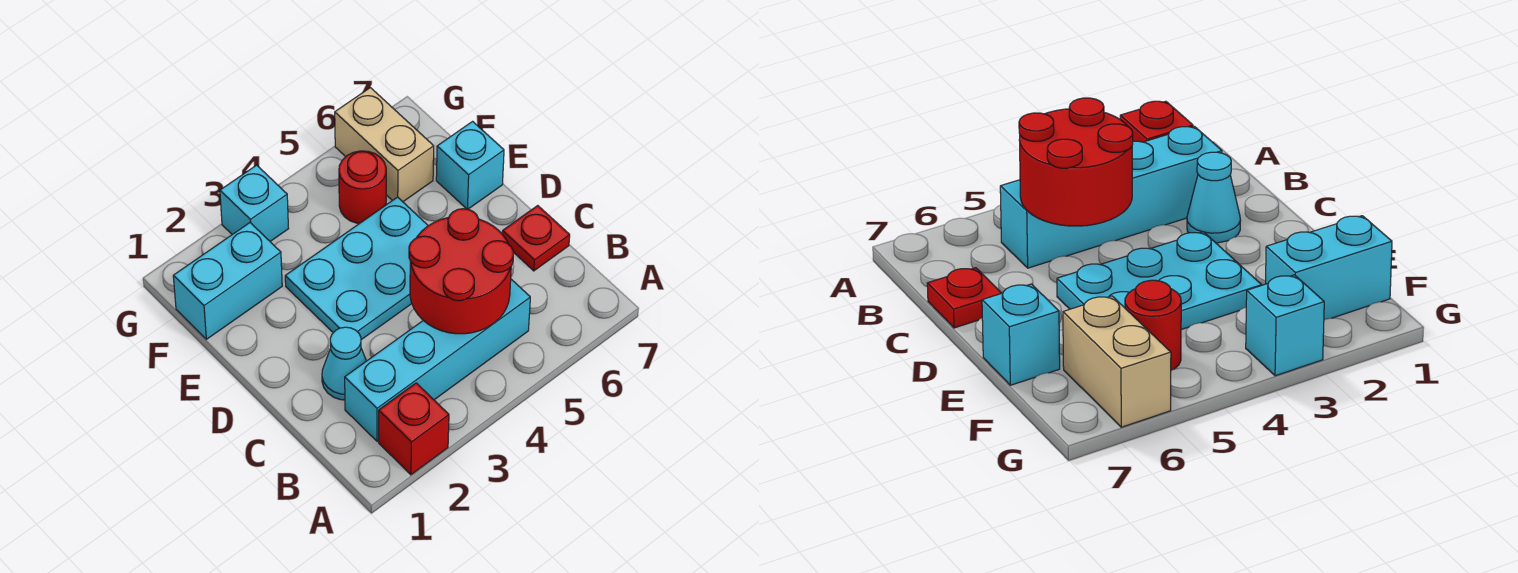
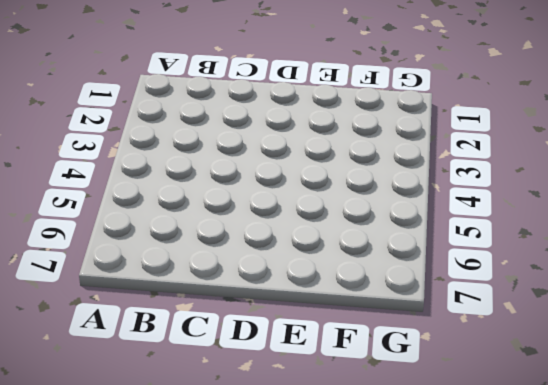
none -> red 1x1 brick [379,383,449,475]
none -> cyan 1x4 brick [345,279,530,441]

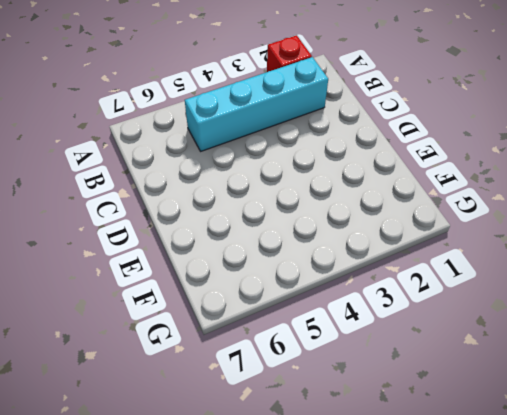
none -> cyan 1x1 cone [322,327,366,400]
none -> red 1x1 plate [502,206,570,271]

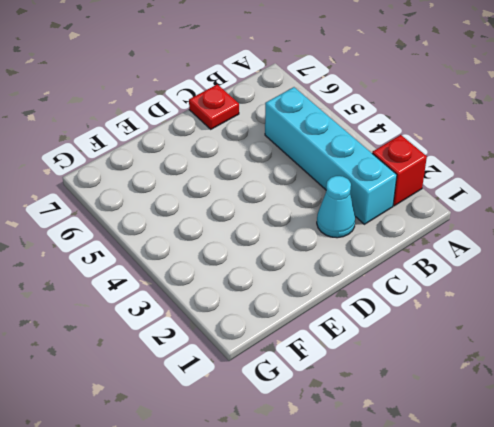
none -> cyan 2x3 plate [285,197,428,340]
none -> cyan 1x1 brick [436,121,504,209]

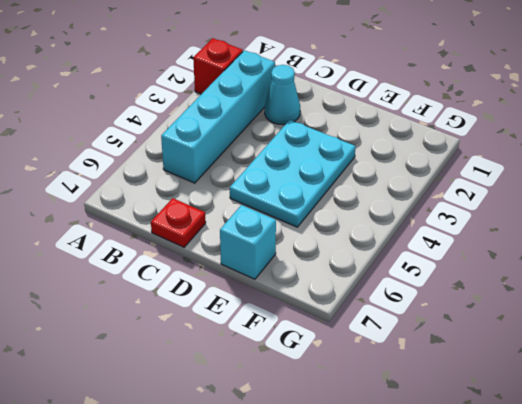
none -> cyan 1x2 brick [173,223,282,339]
none -> red 1x1 round brick [339,151,386,224]

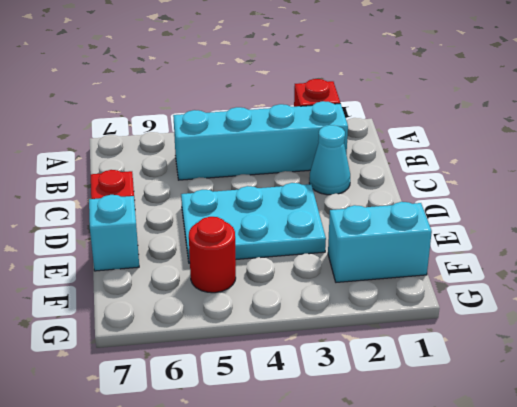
none -> tan 1x2 brick [335,88,434,202]
none -> cyan 1x1 brick [220,165,289,241]

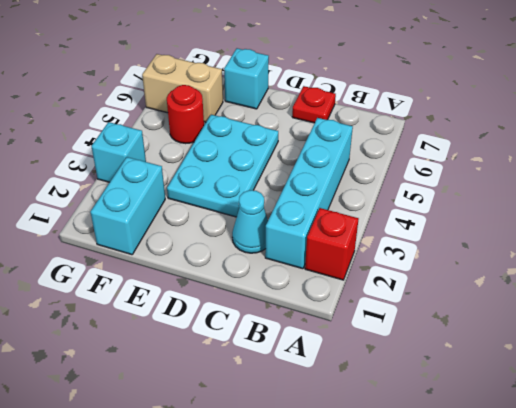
none -> red 2x2 round brick [409,209,513,334]

